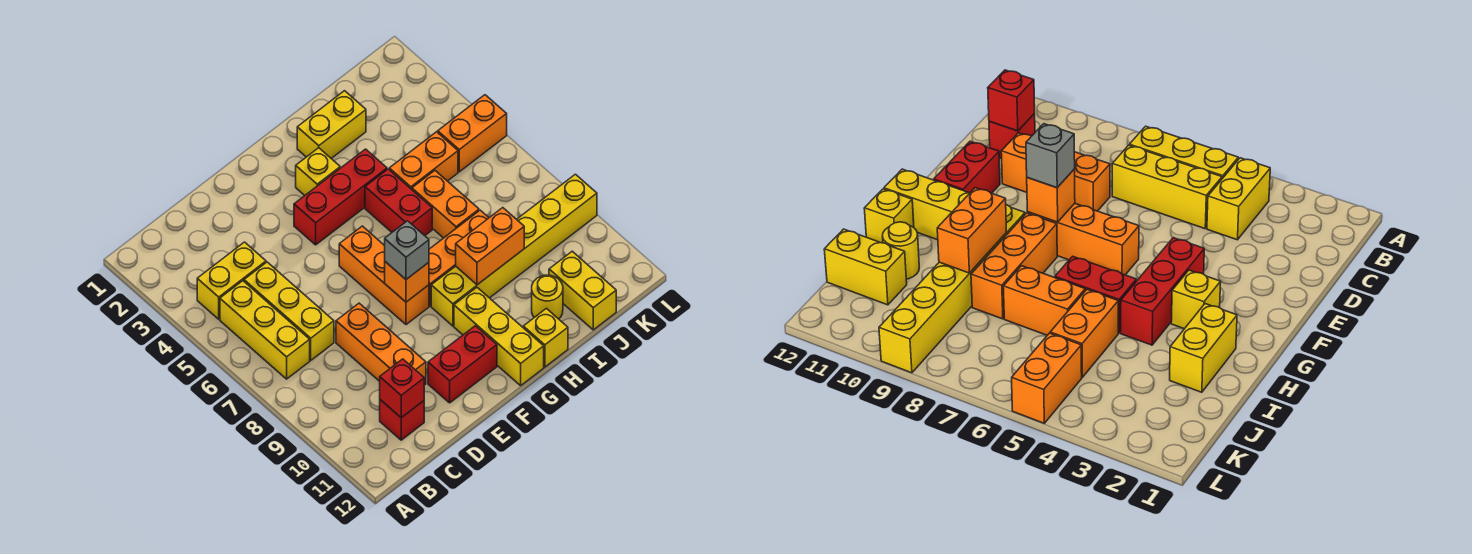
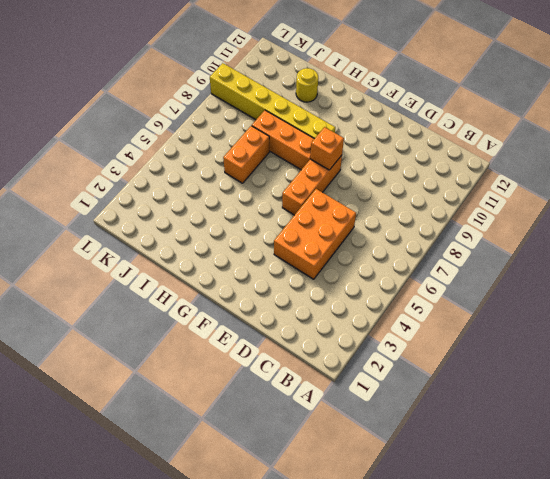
orange 2x3 brick [274,189,356,279] -> none
none -> yellow 1x2 brick [197,242,266,319]
none -> yellow 1x3 brick [220,281,310,379]
none -> yellow 1x3 brick [244,262,334,360]

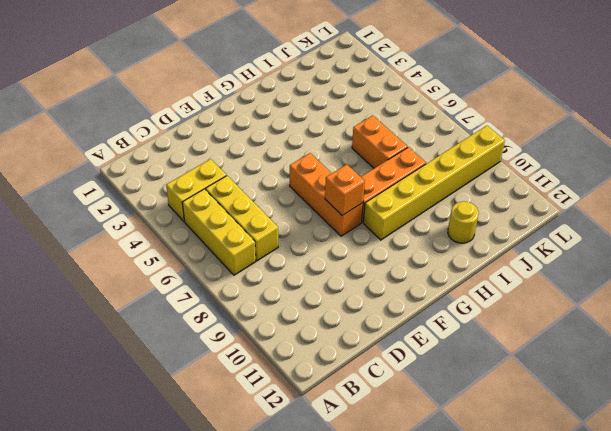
none -> red 1x1 brick [380,400,424,440]
none -> orange 1x3 brick [336,303,426,385]
none -> red 1x2 brick [428,326,497,403]

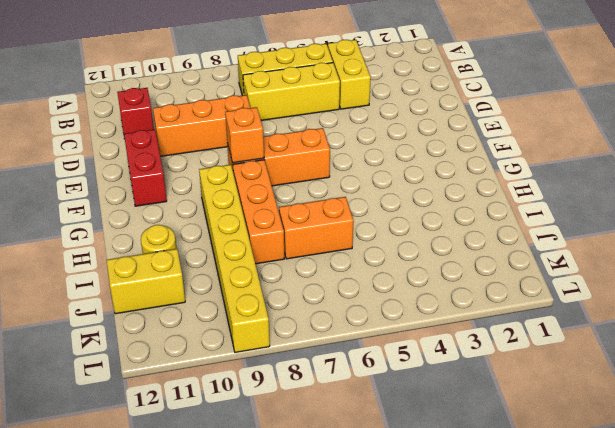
none -> red 1x3 brick [294,149,387,245]
none -> yellow 1x1 brick [296,148,340,195]
none -> yellow 1x3 brick [454,287,544,386]

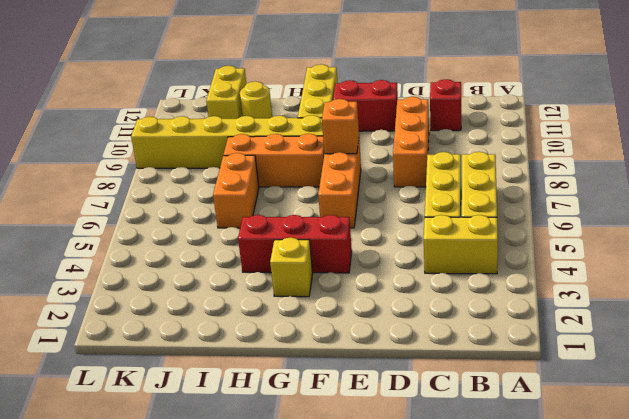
none -> yellow 1x2 brick [297,91,366,158]
none -> red 1x2 brick [365,169,432,236]
none -> yellow 1x1 brick [523,309,568,367]

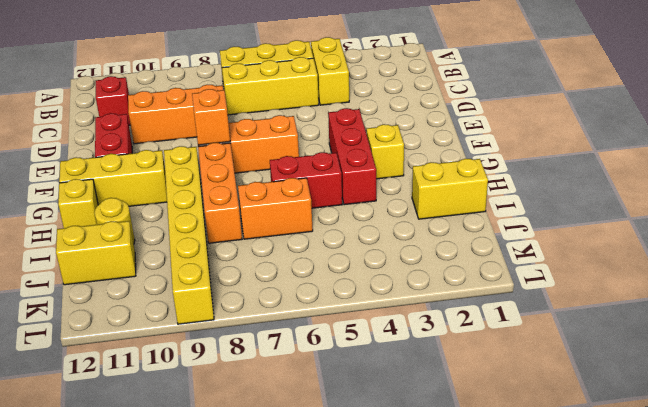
yellow 1x2 brick [412,159,488,219] -> yellow 1x2 brick turned to [297,91,366,158]
none -> orange 1x2 brick [389,132,458,189]
none -> orange 1x2 brick [438,95,507,172]
none -> red 1x1 brick [380,359,424,418]

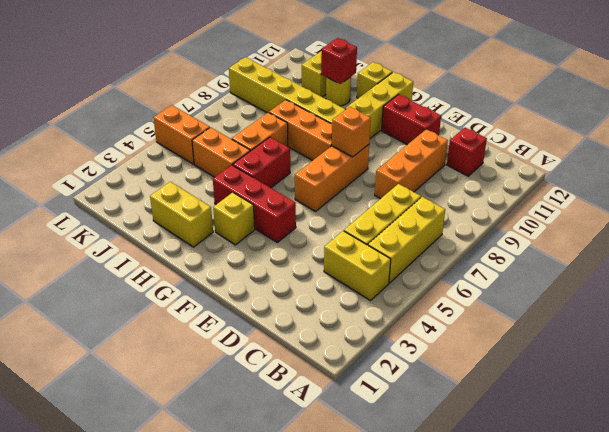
red 1x1 brick [321,38,357,84] -> red 1x1 brick moved to [380,359,424,418]
none -> orange 1x2 brick [456,208,524,285]
none -> grey 1x1 brick [385,221,429,279]

